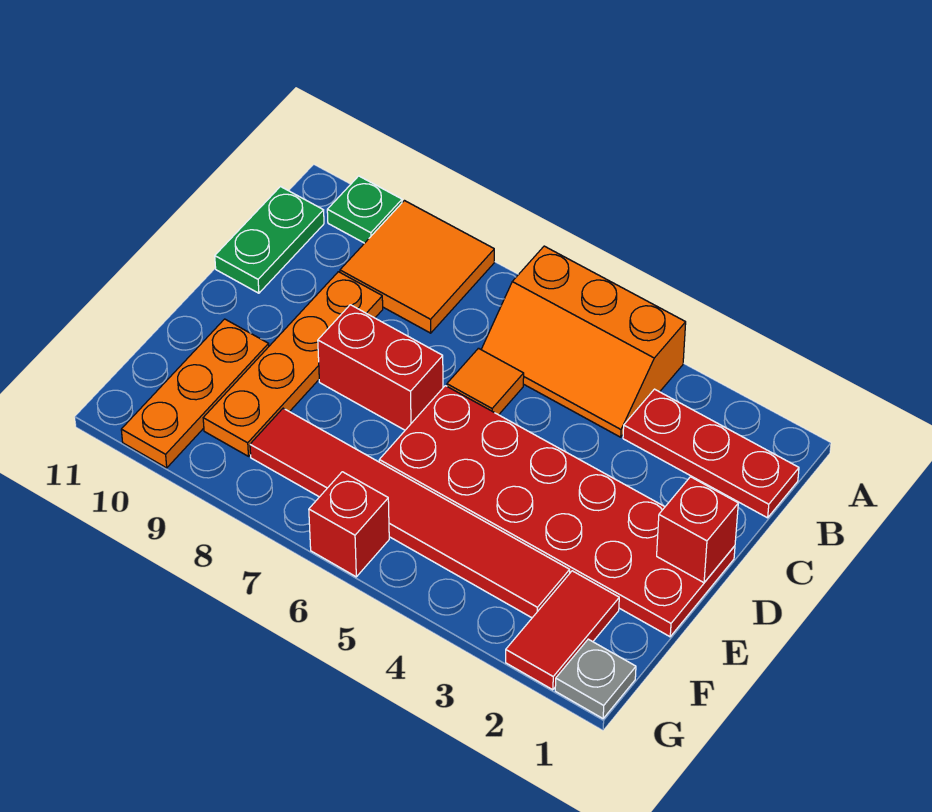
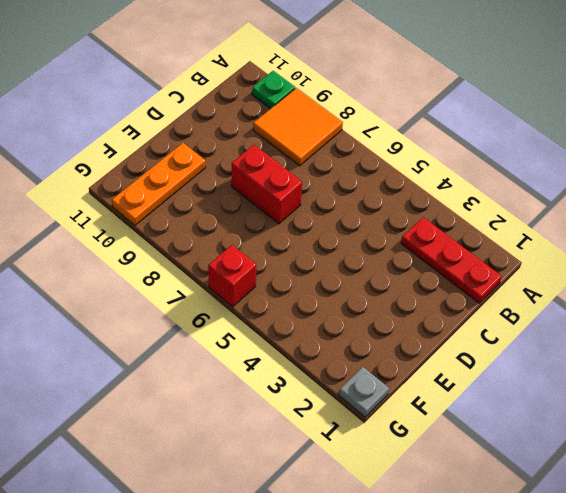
none -> orange 2x3 slope [481,246,686,437]
none -> green 1x2 plate [215,187,324,293]
none -> orange 1x1 tile [447,348,524,415]

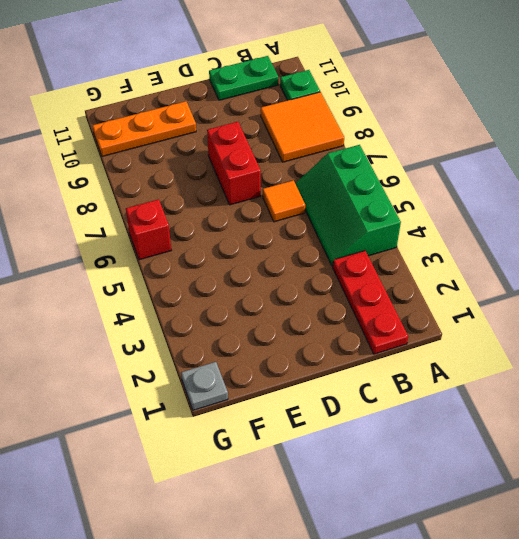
green 2x3 slope [295,145,401,266] -> orange 2x3 slope [481,246,686,437]
none -> orange 1x4 plate [203,272,383,456]
none -> red 2x6 plate [379,386,735,637]
none -> red 1x2 tile [506,571,619,690]

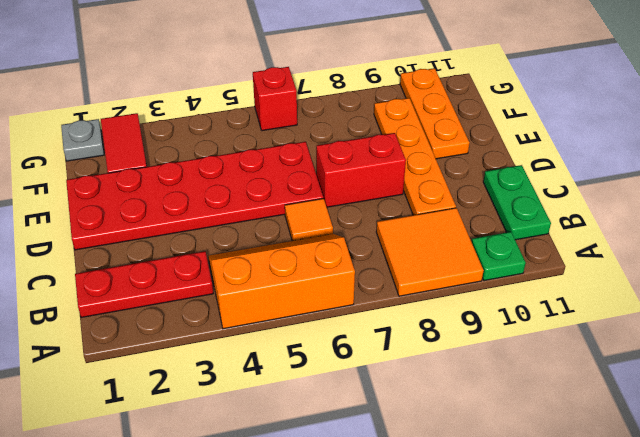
none -> red 1x6 tile [250,408,570,618]
none -> red 1x1 brick [657,477,738,583]

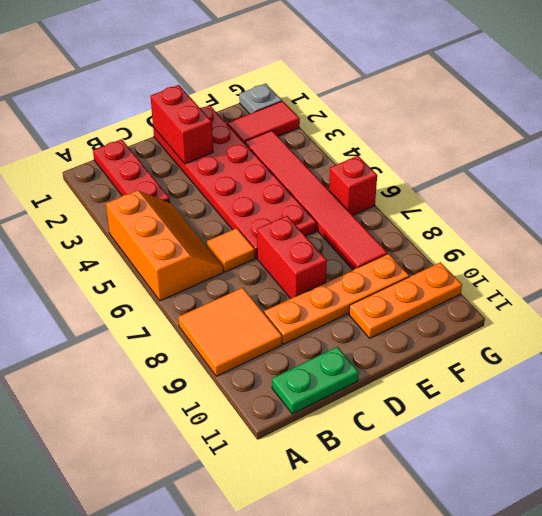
red 1x2 brick [150,85,213,164] -> red 1x1 brick [657,477,738,583]
none -> green 1x1 plate [327,176,402,243]

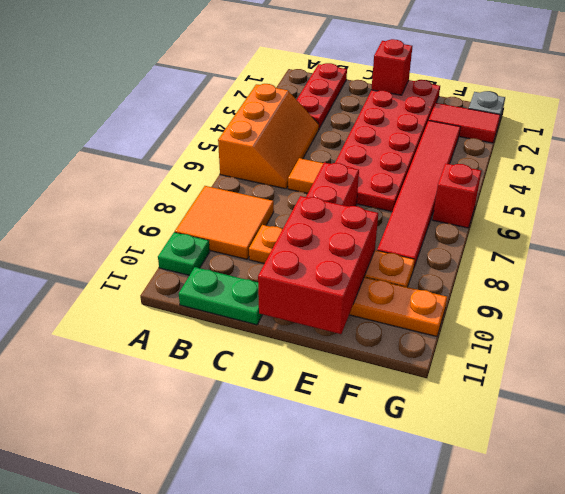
red 2x3 brick [258,196,378,334] -> none

